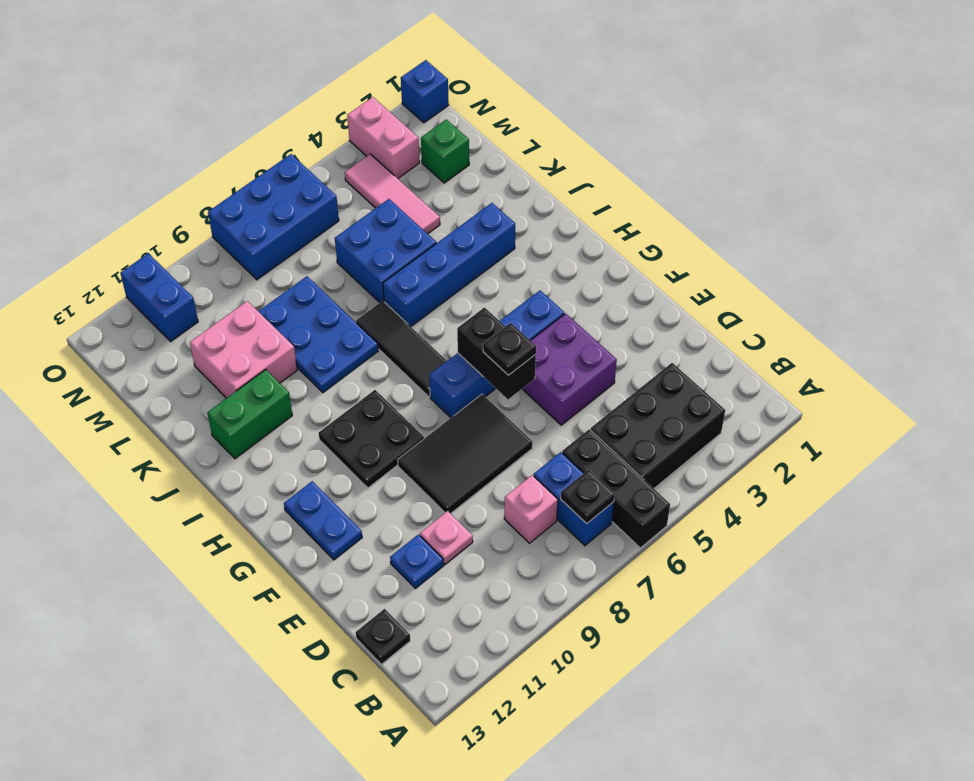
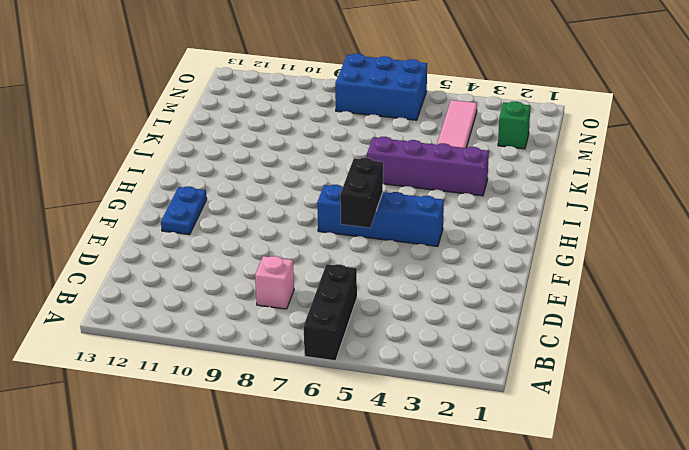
purple 1x4 brick [367,137,489,196] -> blue 1x4 brick [383,203,515,327]
none -> black 2x3 brick [590,363,725,488]
none -> blue 1x2 brick [534,452,614,546]
none -> black 1x1 plate [356,609,410,664]

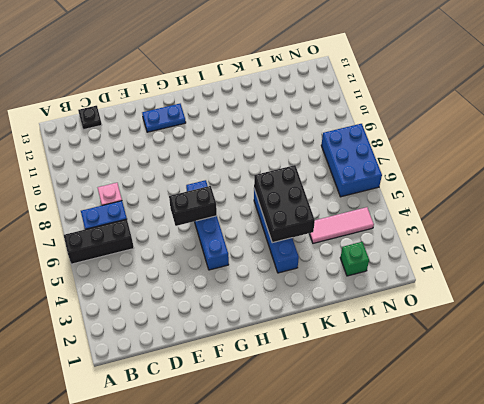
black 2x3 brick [254,165,315,243] -> black 2x3 brick moved to [590,363,725,488]
none -> pink 1x1 plate [420,511,473,564]
none -> blue 1x1 plate [390,534,444,588]
none -> purple 2x2 brick [522,313,617,425]

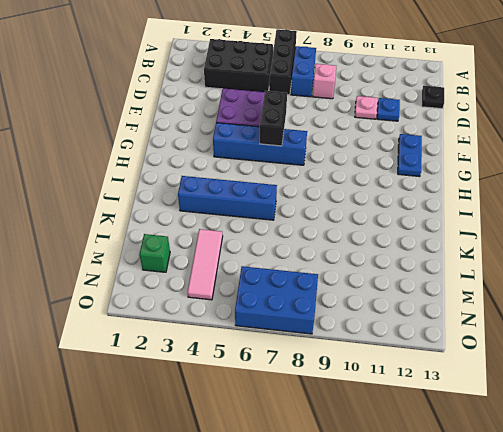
none -> black 2x3 tile [398,394,532,514]
none -> black 2x2 plate [319,390,424,488]
none -> black 1x3 tile [356,301,447,397]

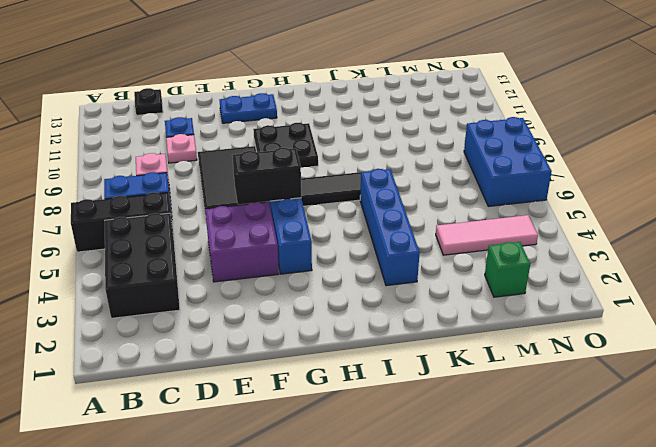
none -> blue 2x3 plate [258,276,378,393]
none -> green 1x2 brick [207,370,292,459]
none -> blue 2x2 brick [335,199,436,303]

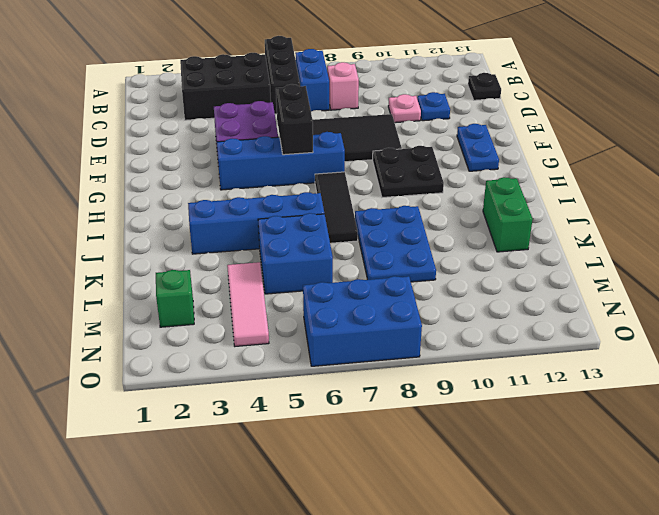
green 1x2 brick [483,177,533,252] -> green 1x2 brick turned to [207,370,292,459]
none -> pink 2x2 brick [190,301,297,398]
none -> pink 1x2 brick [347,97,420,179]
none -> blue 1x2 brick [120,253,198,341]

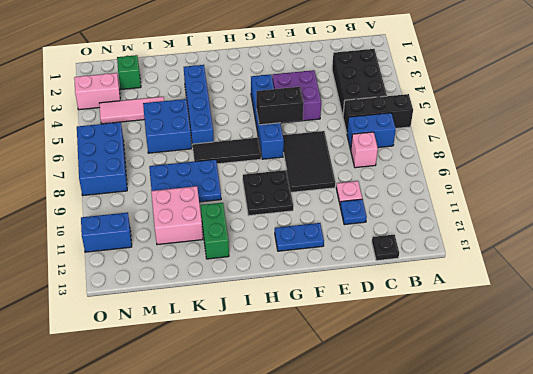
none -> blue 1x1 brick [401,60,449,123]
none -> black 1x1 plate [561,470,615,524]
none -> black 1x1 plate [483,323,536,375]

